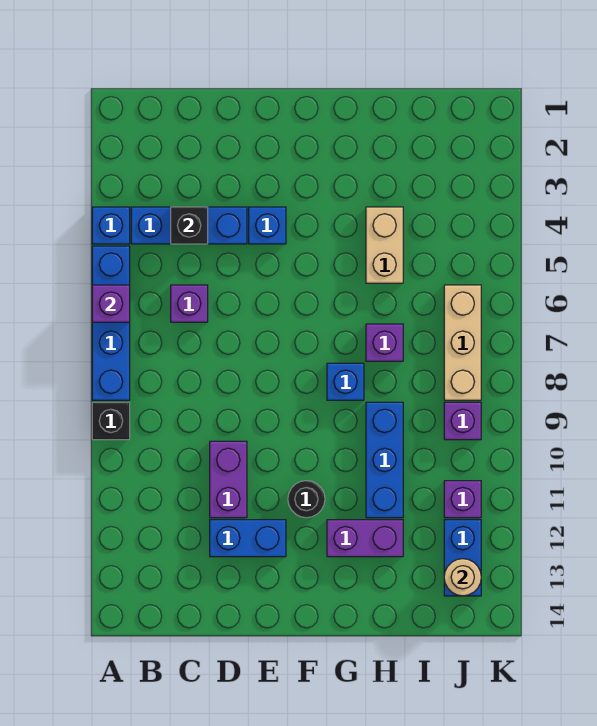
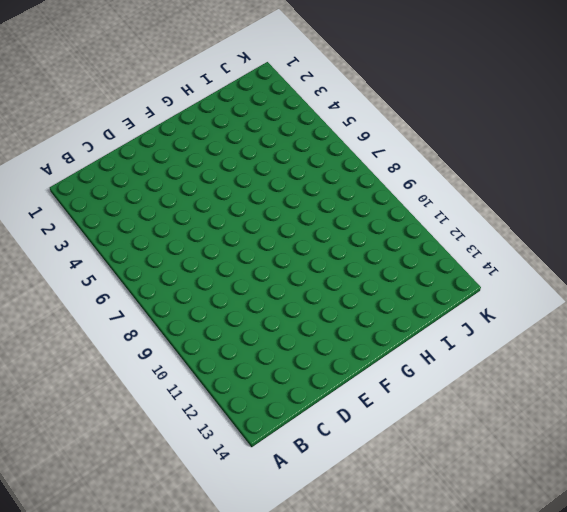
none -> blue 1x1 brick [92,207,130,244]
none -> blue 1x4 brick [92,246,130,400]
none -> black 1x1 brick [92,402,130,440]

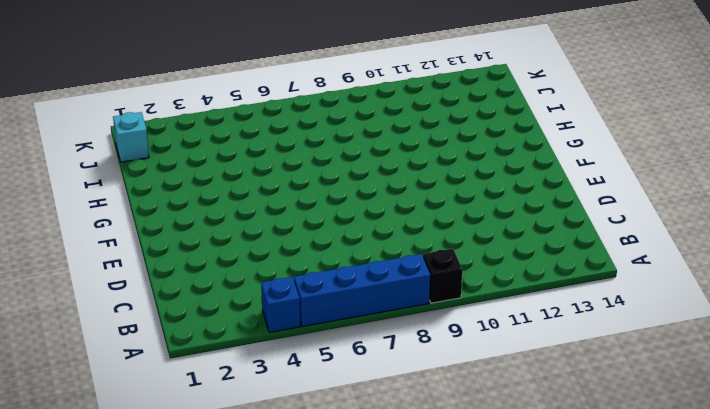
cyan 1x1 brick [113,112,149,162] -> none
none -> blue 1x3 brick [131,207,247,244]
none -> purple 1x1 brick [171,285,208,322]
none -> purple 1x2 brick [210,441,247,518]

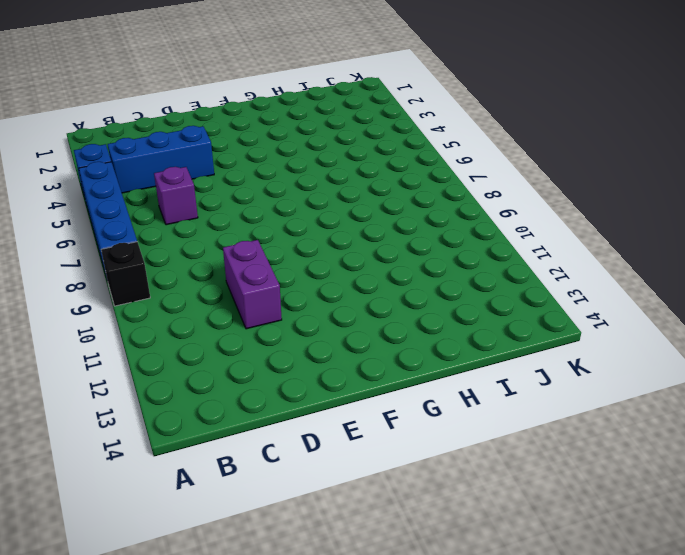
none -> blue 1x2 brick [210,520,286,557]
none -> blue 1x1 brick [249,207,286,244]
none -> black 1x1 round brick [288,481,325,518]

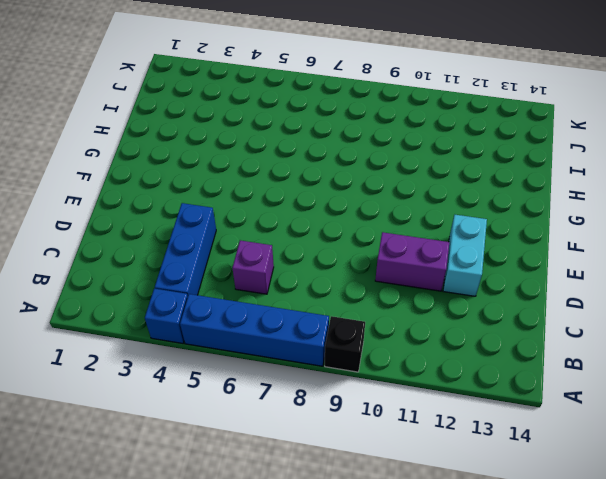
cyan 1x2 brick [443,215,487,296] -> blue 1x2 brick [210,520,286,557]
none -> blue 1x1 brick [249,207,286,244]
none -> black 1x1 round brick [288,481,325,518]
none -> blue 1x1 brick [327,363,364,400]

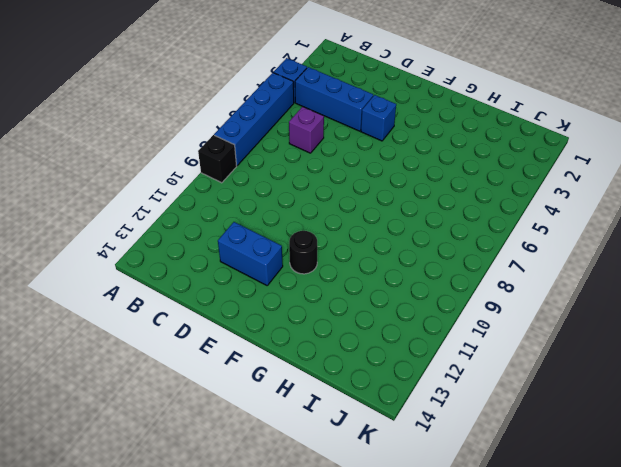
none -> purple 1x2 brick [210,441,247,518]
none -> blue 1x1 brick [327,363,364,400]
none -> purple 1x2 brick [327,520,403,557]

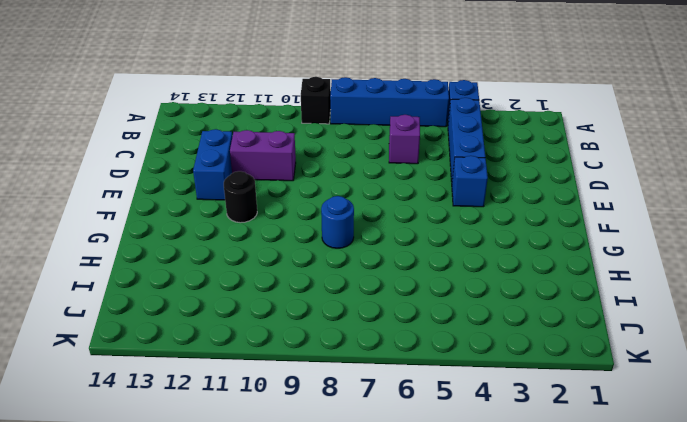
blue 1x1 round brick [321,196,354,248] -> blue 1x1 brick [327,363,364,400]
none -> purple 1x2 brick [327,520,403,557]
none -> tan 1x2 brick [366,207,403,283]
none -> purple 1x1 brick [366,324,403,361]

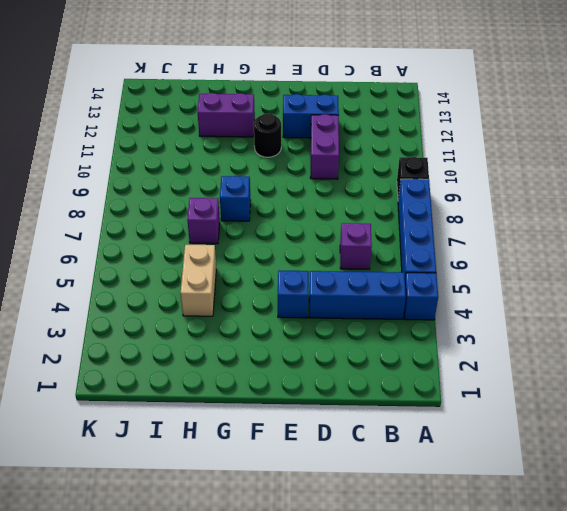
none -> blue 1x3 brick [366,402,403,518]
none -> tan 1x3 brick [444,285,481,400]
none -> purple 1x1 brick [444,402,481,440]

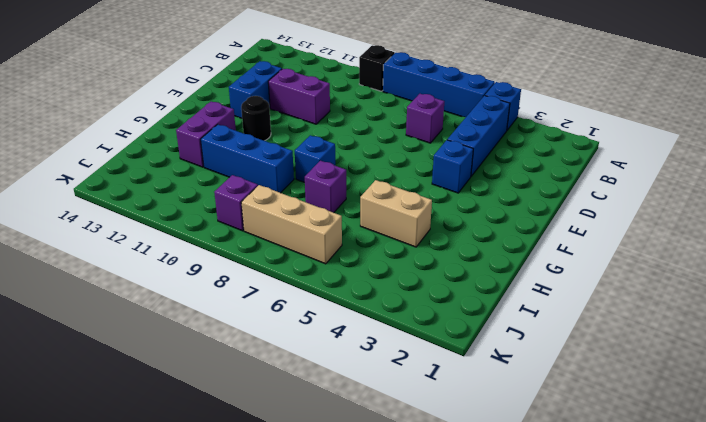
none -> purple 1x1 brick [444,481,481,518]
none -> blue 1x2 brick [444,520,481,596]
none -> purple 1x1 brick [92,285,130,322]

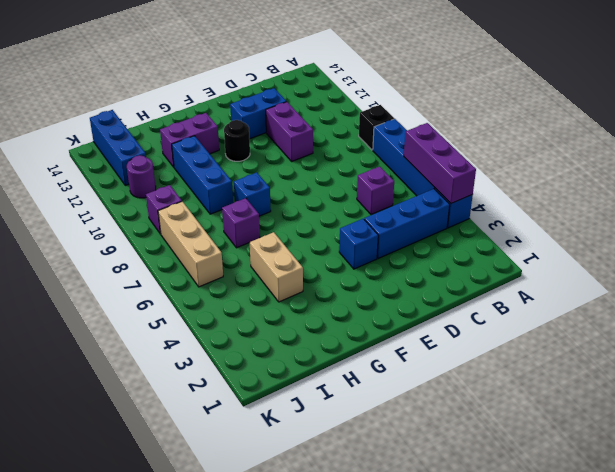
purple 1x3 brick [404,123,476,203] -> purple 1x1 brick [92,285,130,322]
purple 1x1 round brick [127,155,156,198] -> purple 1x1 brick [444,481,481,518]
blue 1x3 brick [90,110,146,185] -> blue 1x2 brick [444,520,481,596]
none -> black 1x1 brick [171,207,208,244]
none -> tan 1x1 round brick [444,559,481,596]

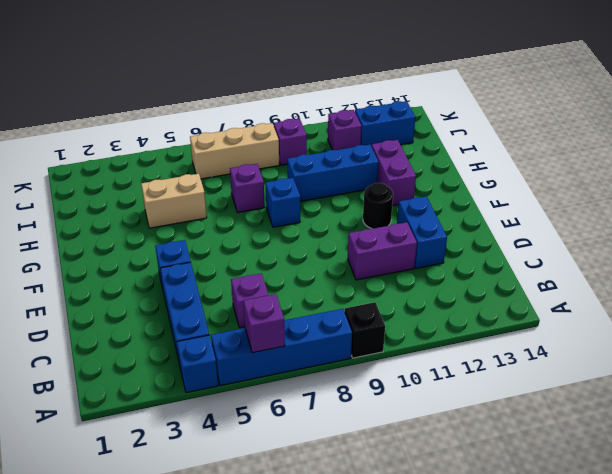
none -> black 1x1 brick [171,207,208,244]
none -> tan 1x1 round brick [444,559,481,596]

